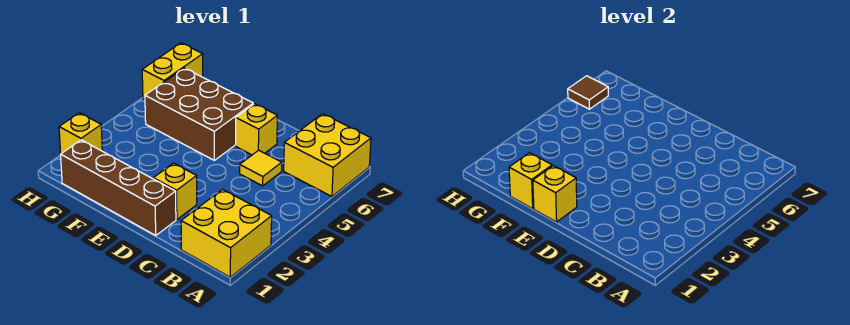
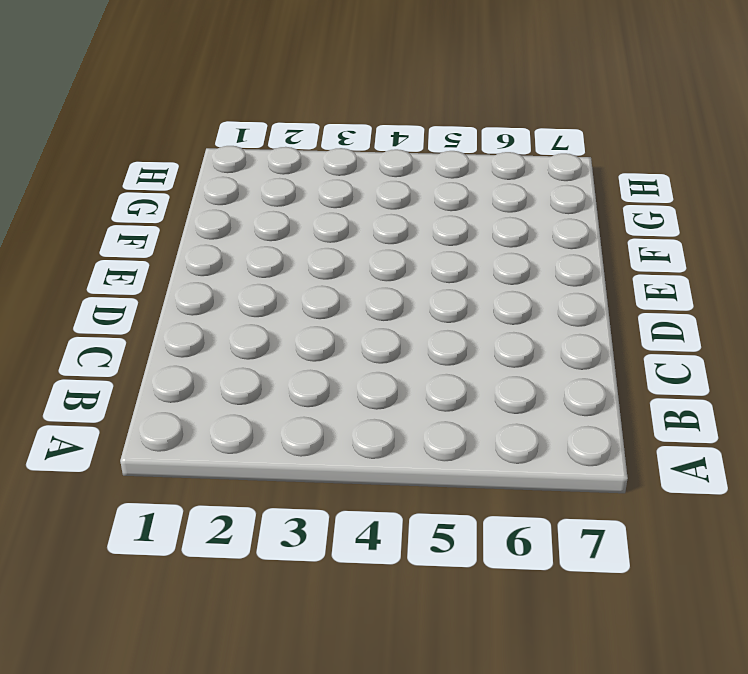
none -> yellow 2x2 brick [181,189,272,277]
none -> yellow 2x2 brick [284,114,371,197]
none -> yellow 1x1 tile [240,150,282,186]

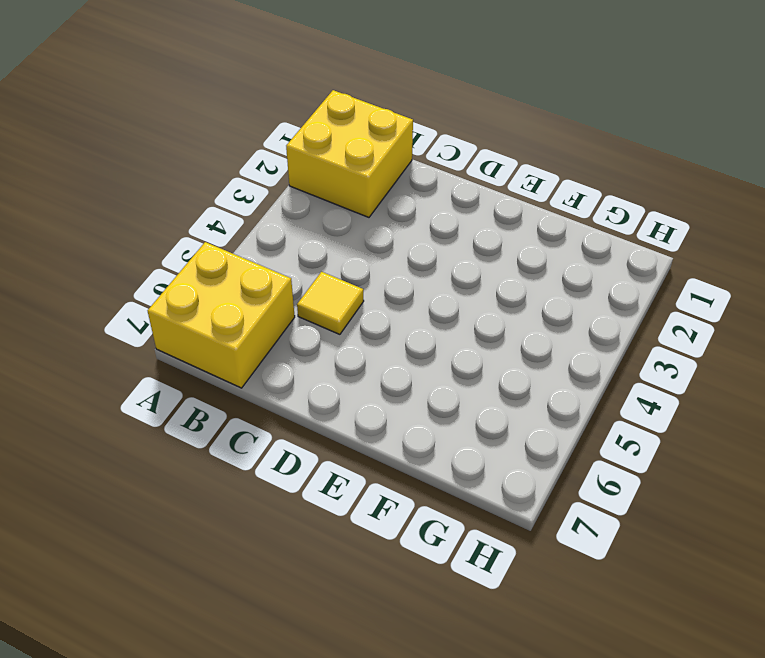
none -> brown 1x4 brick [61,140,176,235]
none -> yellow 1x1 brick [153,163,197,220]
none -> yellow 1x1 brick [236,104,277,155]

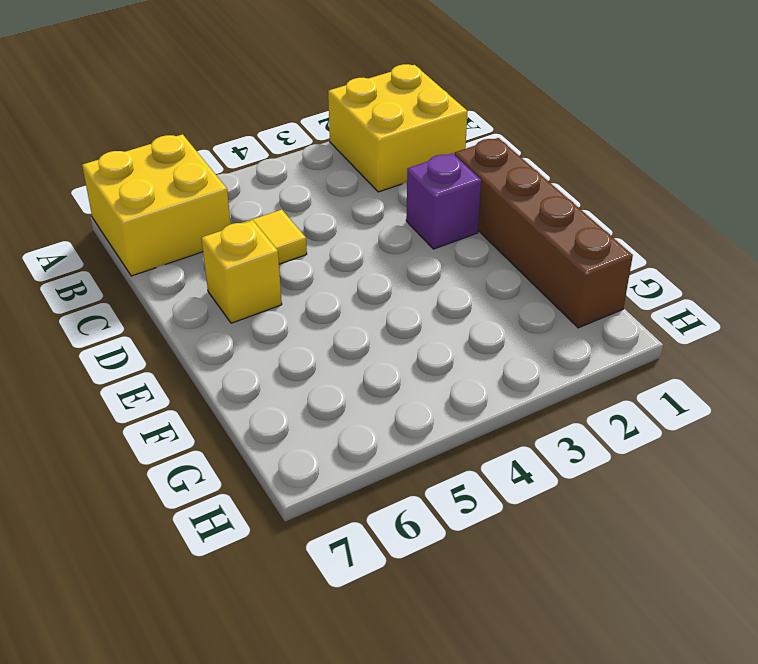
purple 1x1 brick [406,153,481,249] -> yellow 1x1 brick [153,163,197,220]
none -> brown 2x3 brick [145,68,253,160]
none -> yellow 1x1 brick [59,113,102,154]
none -> yellow 1x2 brick [142,43,203,99]

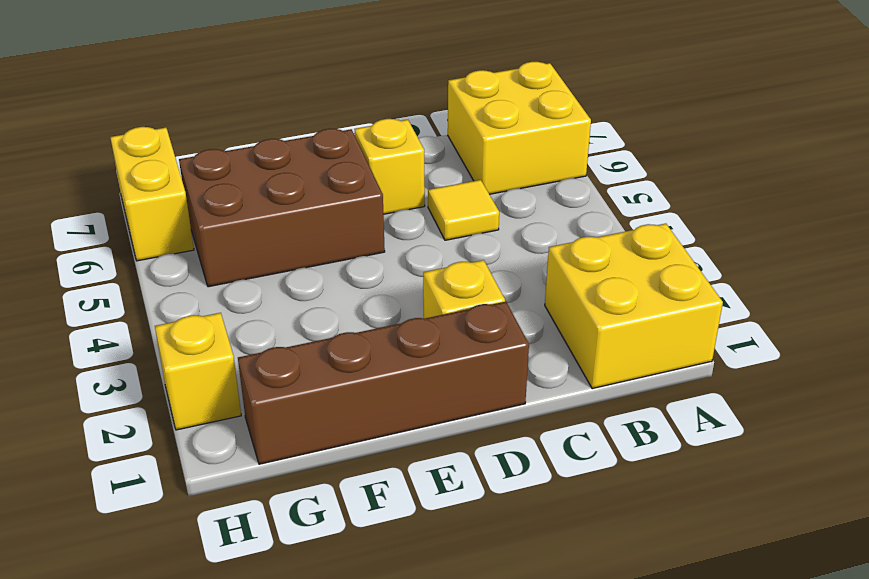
none -> yellow 1x1 brick [533,166,577,222]
none -> yellow 1x1 brick [509,153,552,209]
none -> brown 1x1 tile [568,76,608,109]

